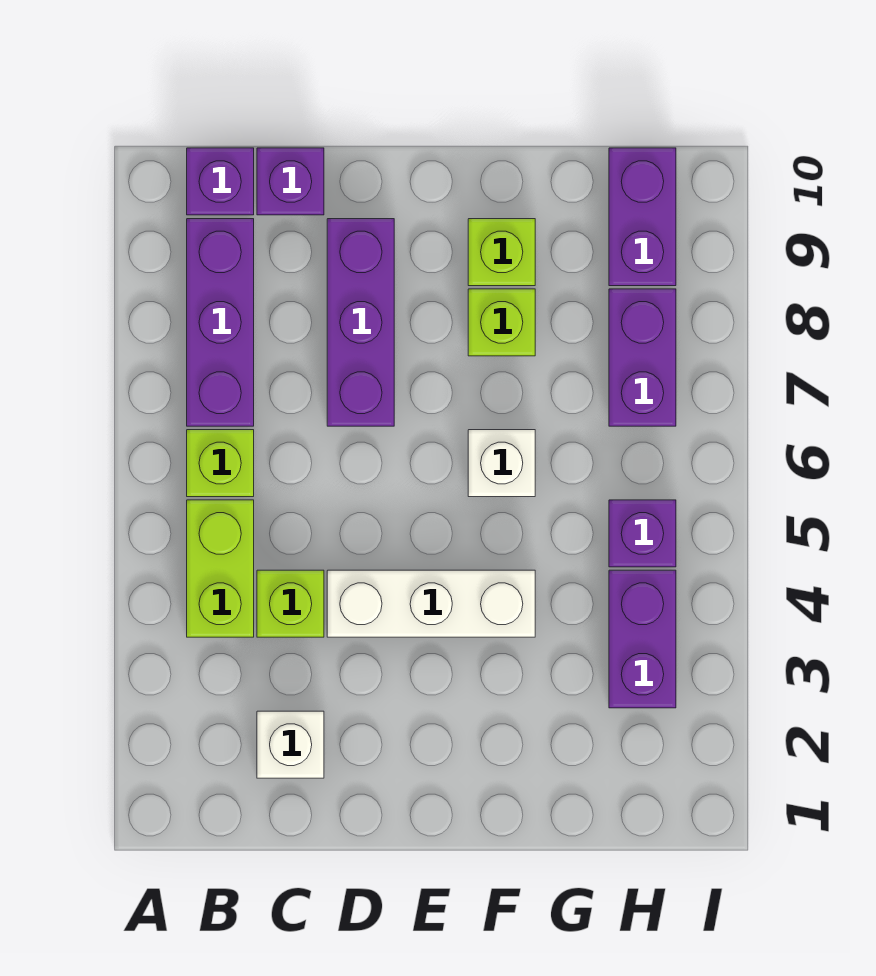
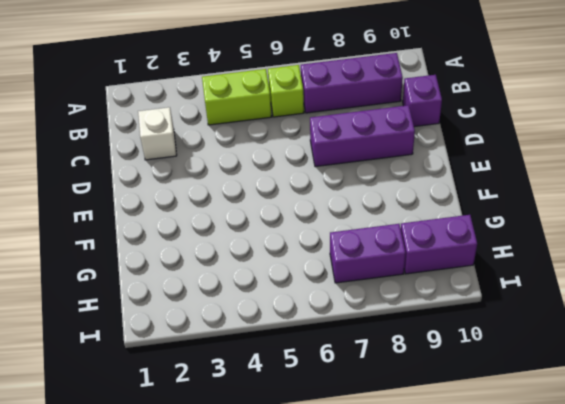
none -> purple 1x1 brick [187,148,254,215]
none -> lime 1x1 brick [257,570,324,637]
none -> white 1x3 brick [327,570,535,637]

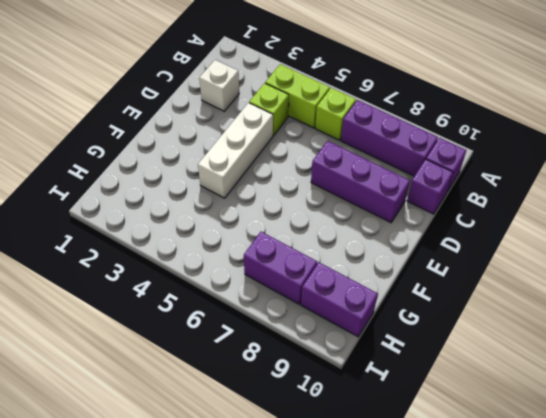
none -> white 1x1 brick [468,430,535,497]
none -> lime 1x1 brick [468,289,535,356]
none -> lime 1x1 brick [468,219,535,286]

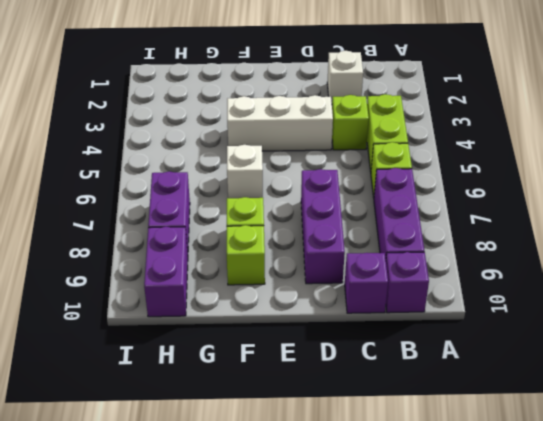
none -> purple 1x2 brick [609,570,676,708]
none -> purple 1x1 brick [609,500,676,567]

